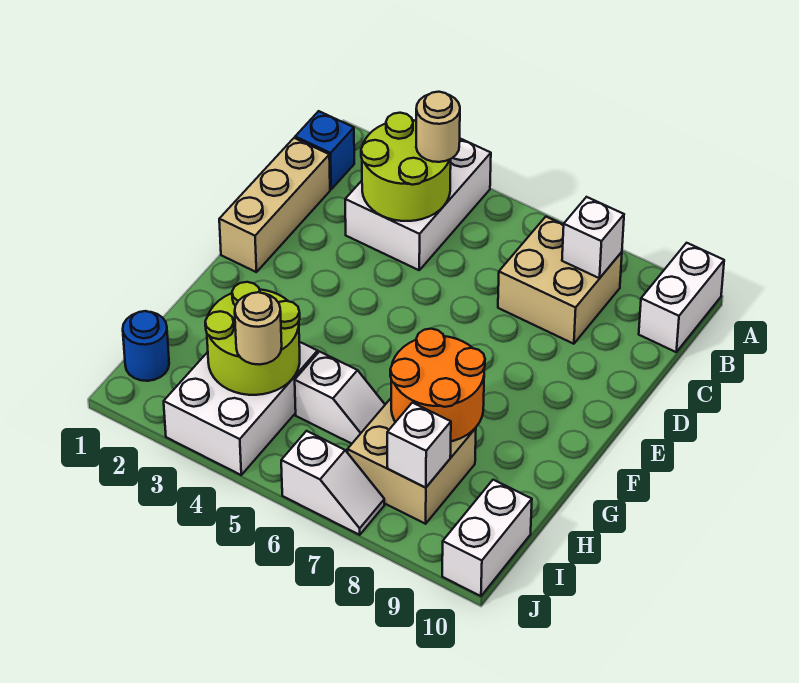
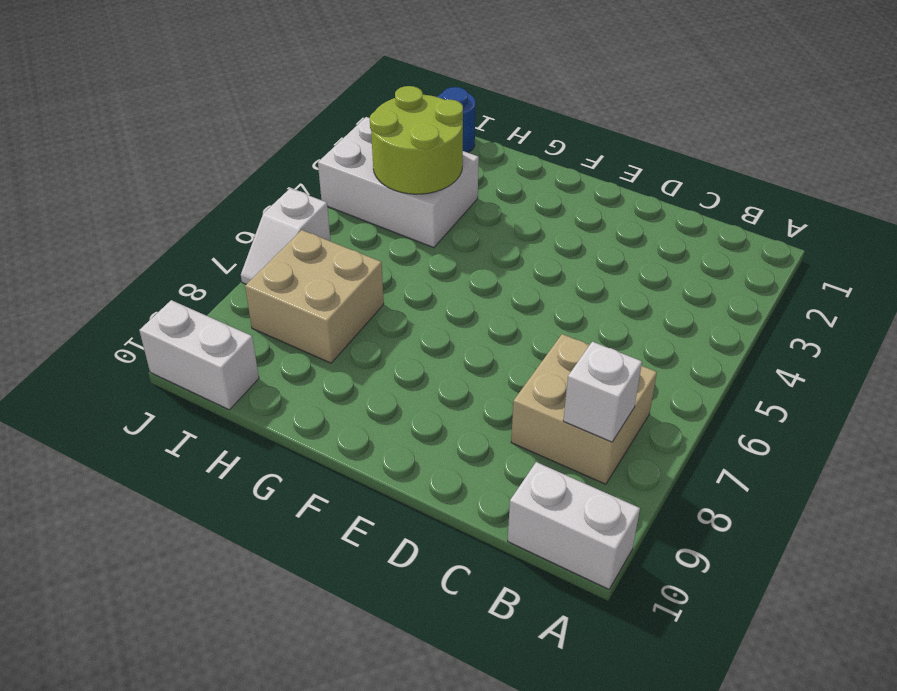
none -> white 2x3 brick [345,139,491,270]
none -> blue 1x1 brick [295,111,354,189]
none -> tan 1x3 brick [219,138,330,272]

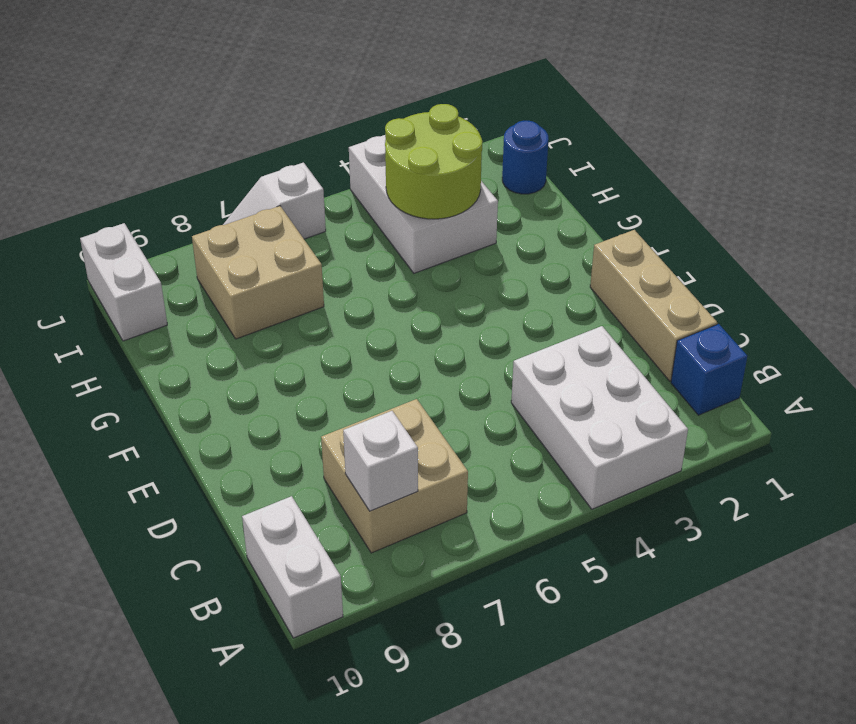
none -> white 1x2 slope [295,352,385,444]
none -> lime 2x2 round brick [361,113,451,221]
none -> orange 2x2 round brick [390,329,485,441]

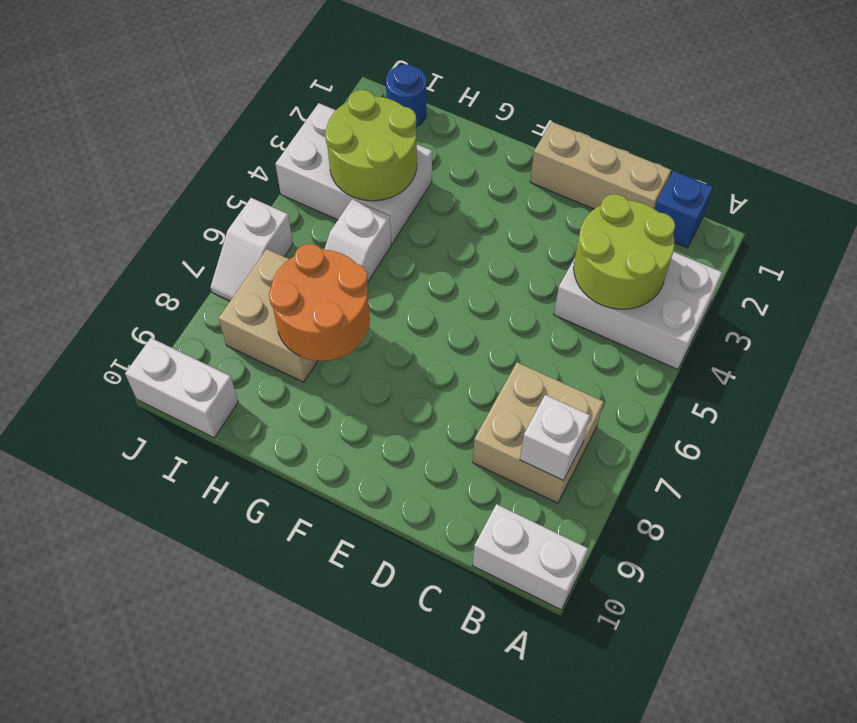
none -> white 1x1 brick [387,403,451,487]
none -> tan 1x1 round brick [416,92,460,162]
none -> tan 1x1 round brick [235,292,282,365]

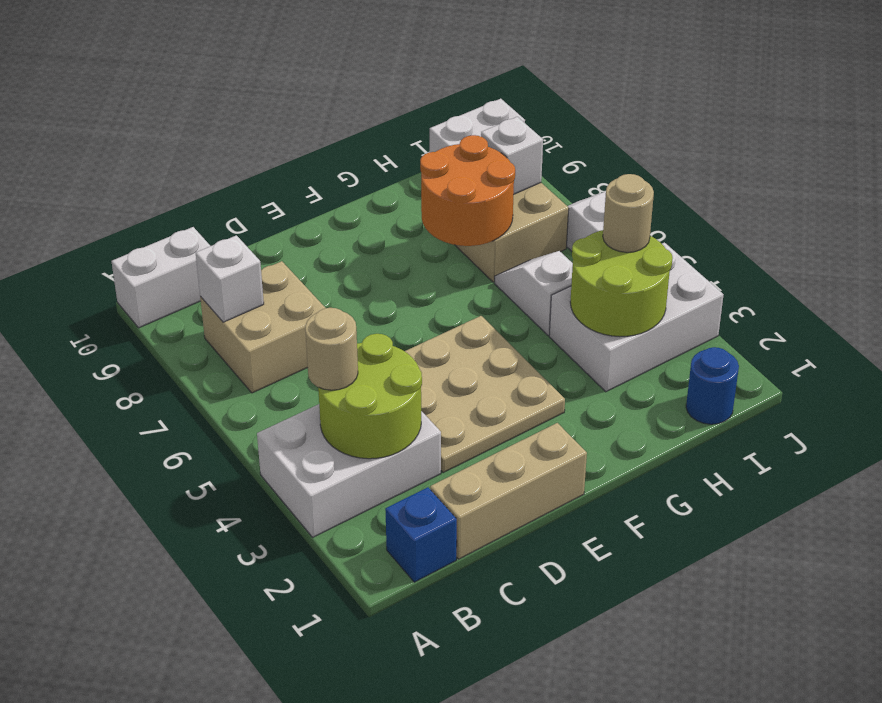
tan 3x3 plate [405,316,565,473] -> none

